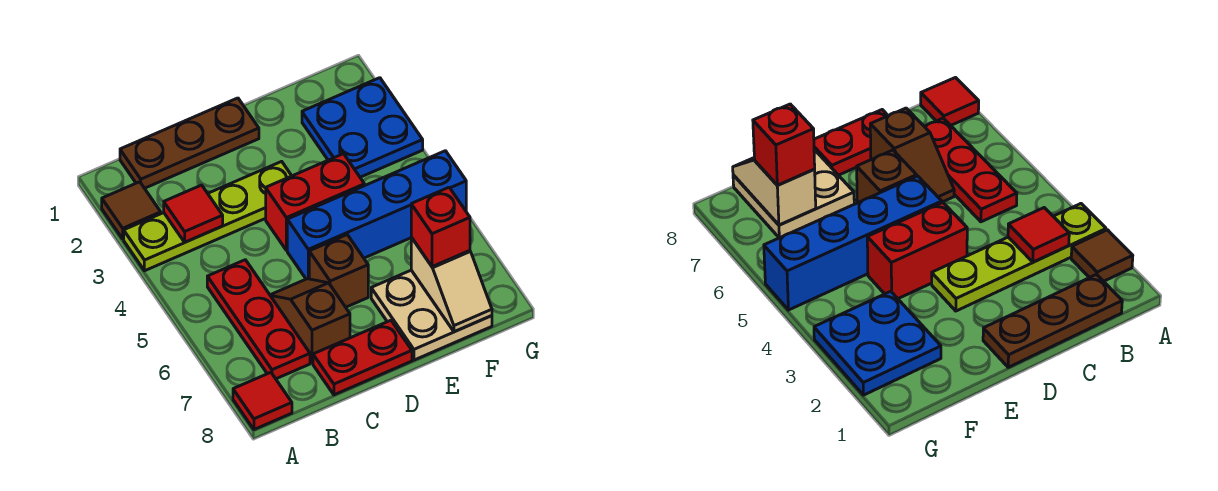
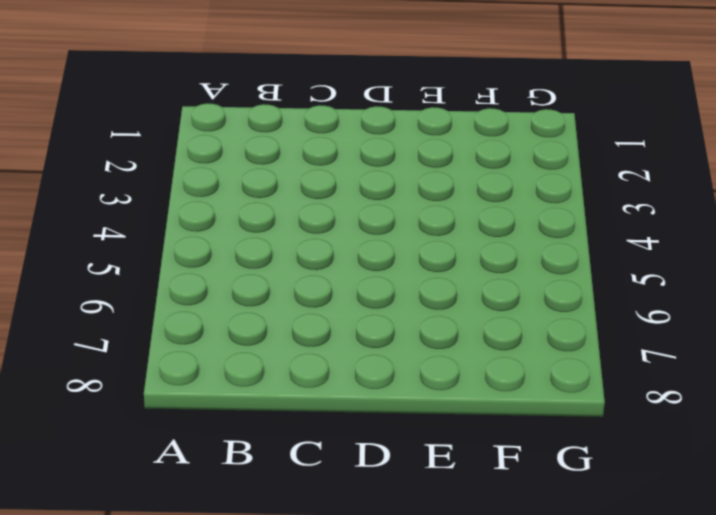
none -> brown 1x1 tile [102,182,161,239]
none -> lime 1x4 plate [124,161,292,271]
none -> red 1x1 tile [233,372,292,429]

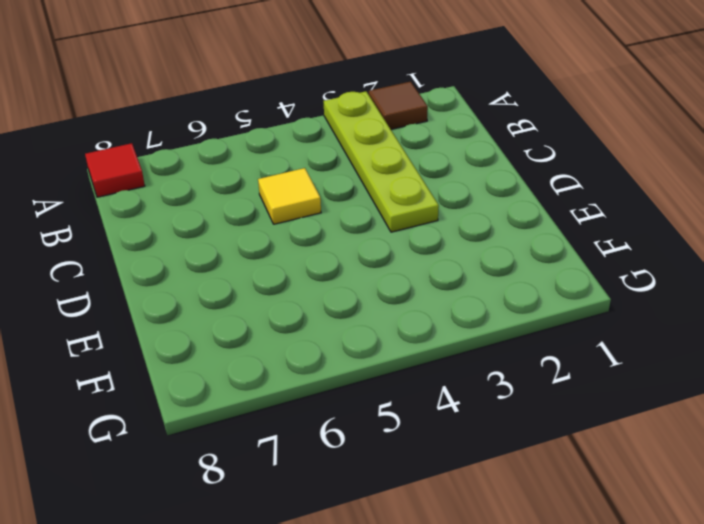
yellow 1x1 tile [258,168,321,224] -> none
none -> brown 1x3 plate [120,98,259,188]
none -> red 1x3 plate [207,260,310,379]
none -> brown 1x2 slope [270,279,350,363]

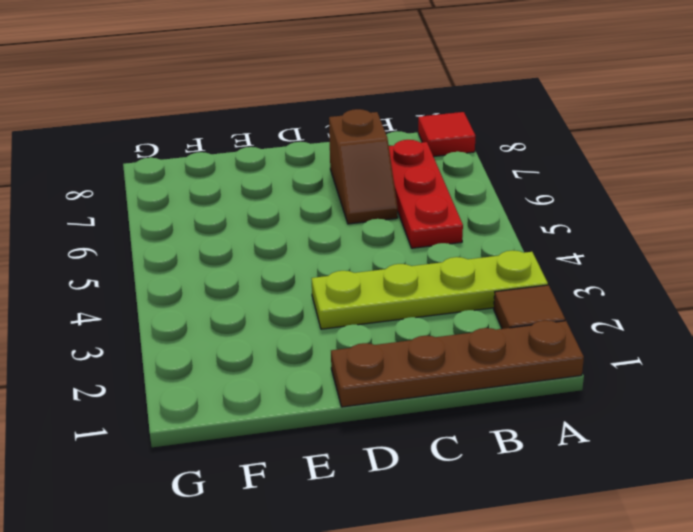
brown 1x4 plate [331,320,584,407] -> brown 1x3 plate [120,98,259,188]
none -> red 1x2 plate [313,320,412,395]
none -> red 1x2 brick [266,154,364,250]
none -> blue 1x4 brick [287,151,466,279]

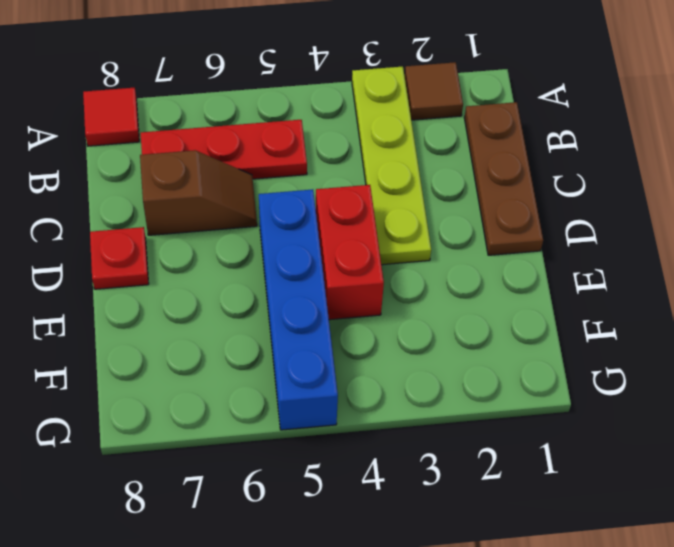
red 1x1 plate [90,227,149,289] -> red 1x2 plate [313,320,412,395]
none -> brown 1x1 brick [309,235,368,307]
none -> tan 2x2 plate [371,270,492,360]
none -> blue 2x2 plate [302,78,423,177]

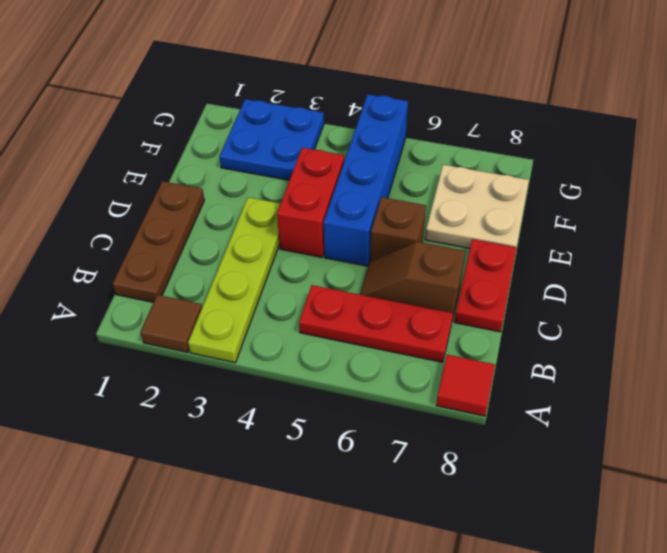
none -> red 1x1 tile [164,185,223,242]
none -> tan 1x2 slope [411,237,492,332]
none -> red 1x1 brick [411,187,470,267]

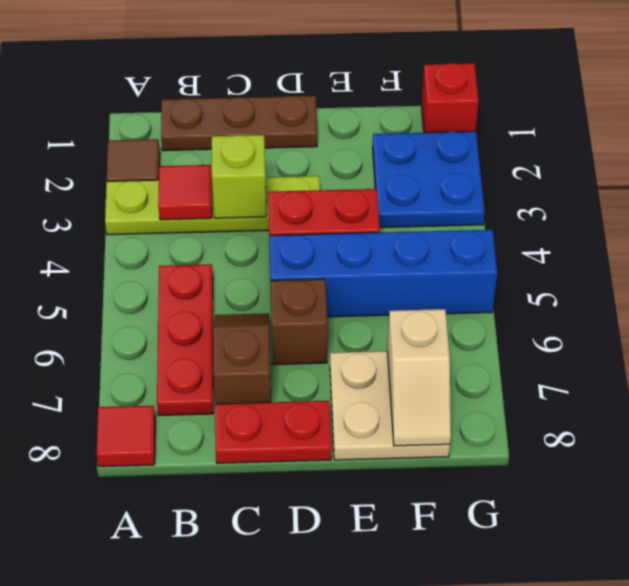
lime 1x1 brick [212,135,267,218] -> none
red 1x1 brick [422,63,479,133] -> red 1x1 brick moved to [411,187,470,267]

